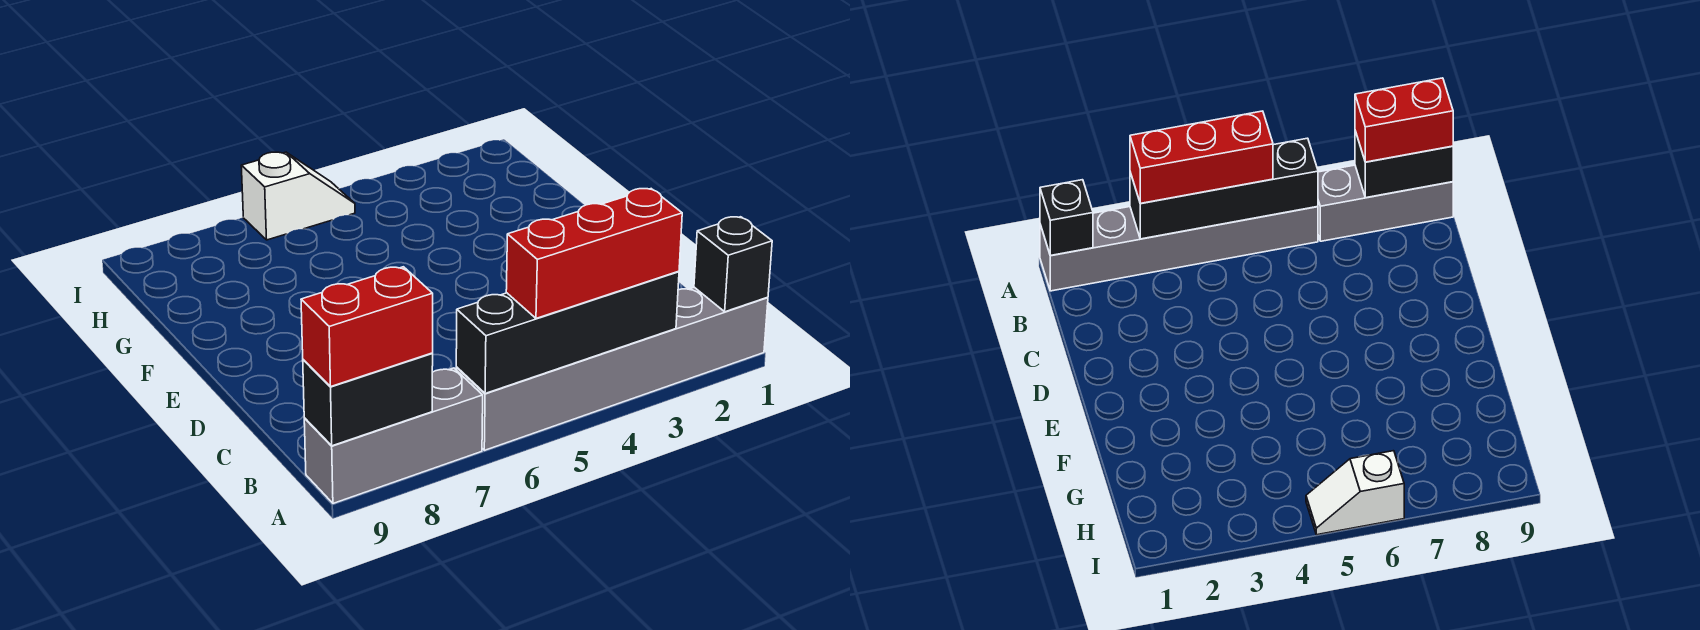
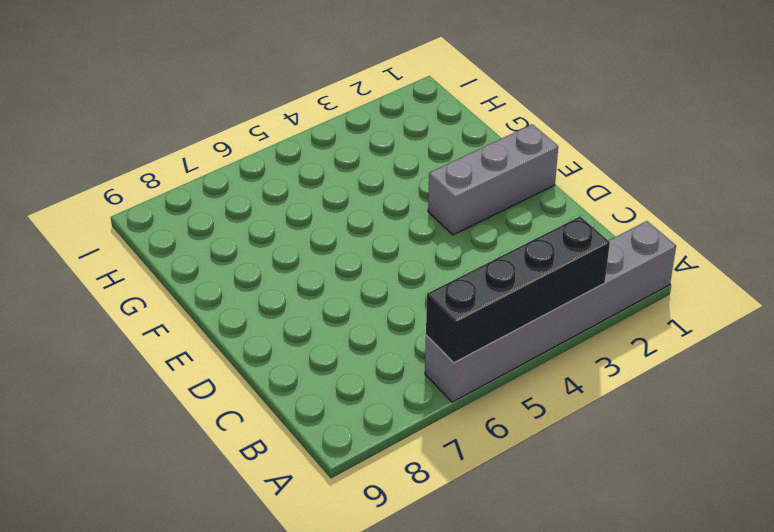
grey 1x3 brick [428,124,558,235] -> grey 1x3 brick moved to [304,368,483,503]
none -> white 1x2 slope [241,152,355,240]
none -> black 1x1 brick [694,217,772,312]

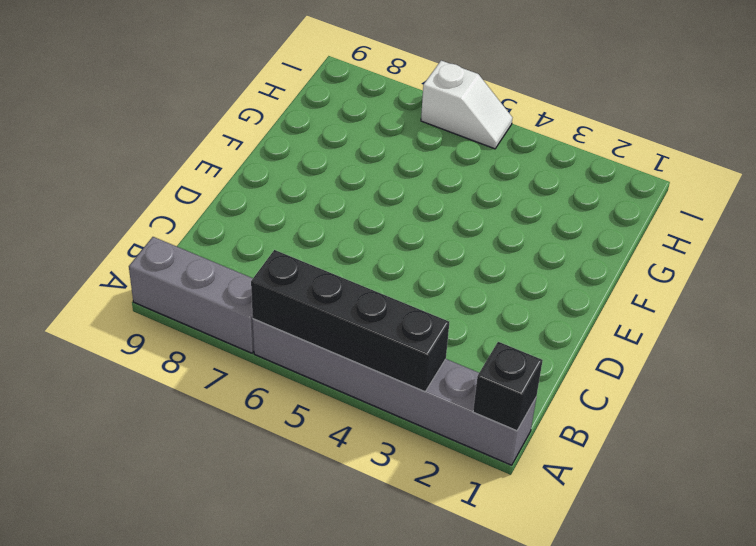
none -> black 1x2 brick [303,353,433,446]
none -> red 1x3 brick [506,189,682,318]

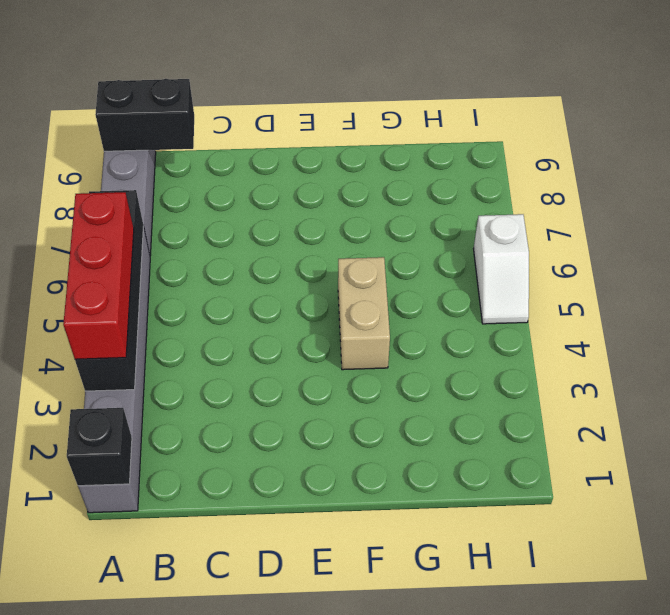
black 1x2 brick [95,79,194,151] -> black 1x2 brick turned to [303,353,433,446]
tan 1x2 brick [338,257,390,370] -> none
none -> red 1x2 brick [301,267,433,386]

